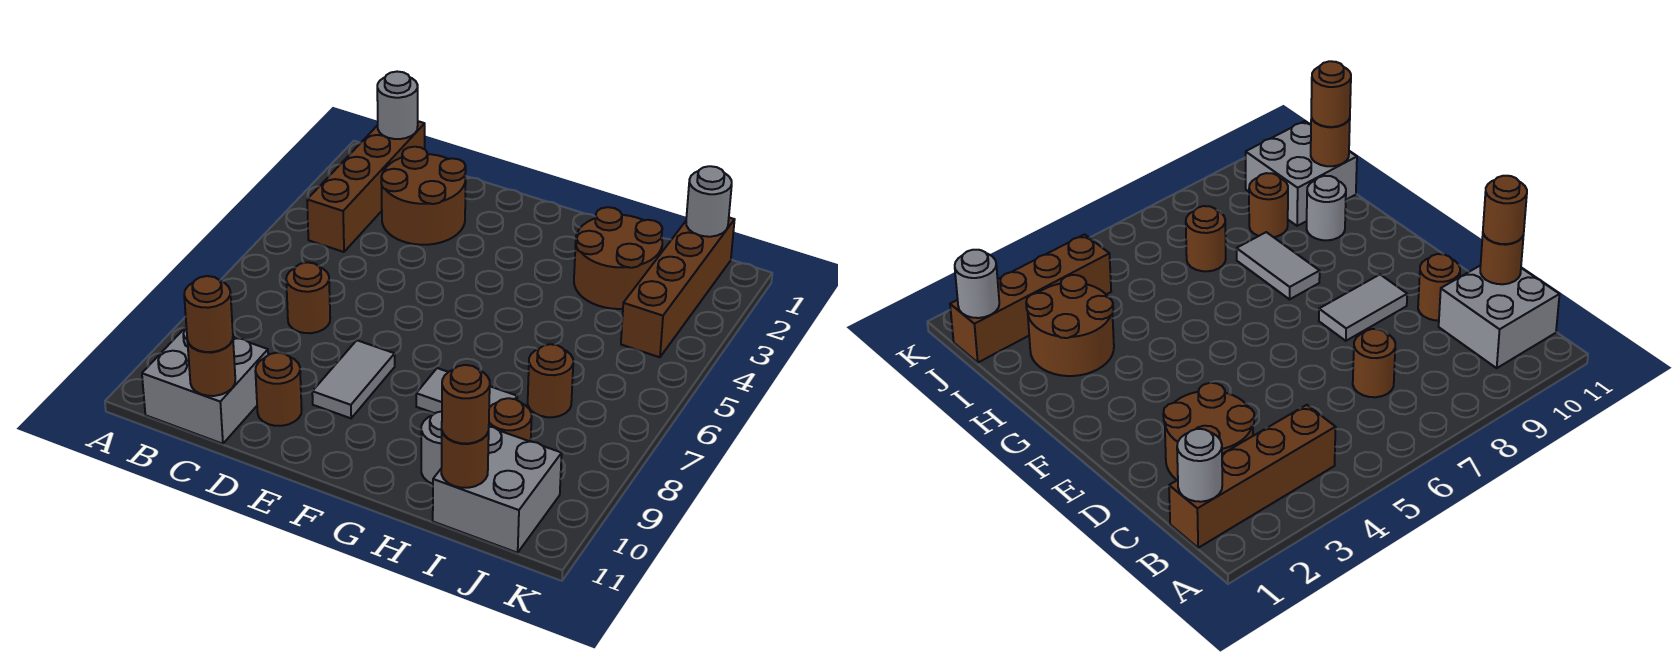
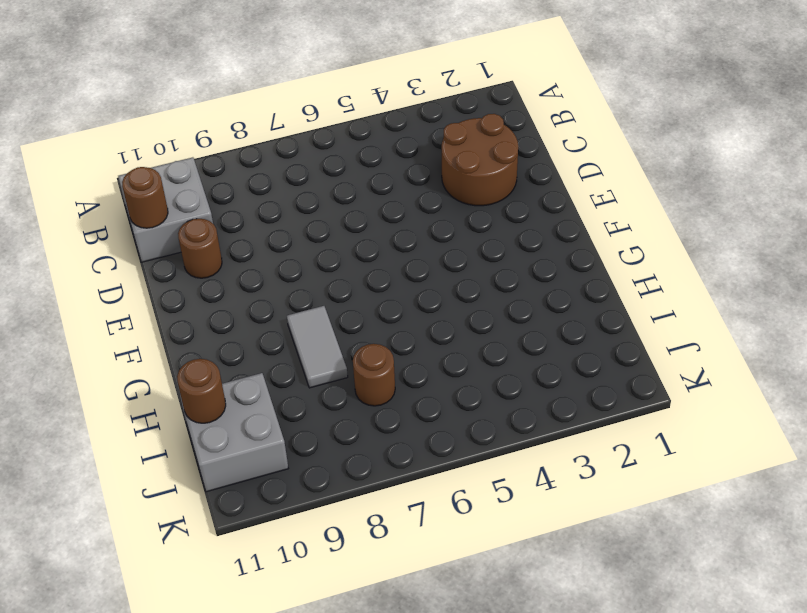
none -> brown 1x4 brick [307,121,425,252]
none -> brown 1x1 round brick [286,262,330,333]
none -> grey 1x2 tile [312,340,395,418]

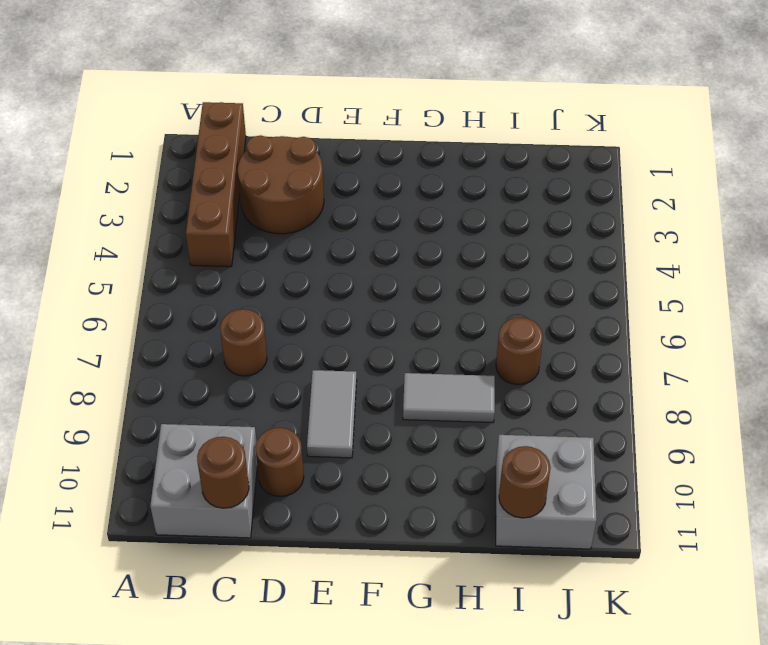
none -> brown 2x2 round brick [574,207,662,309]
none -> grey 1x1 round brick [421,411,442,484]
none -> brown 1x1 round brick [489,398,532,442]

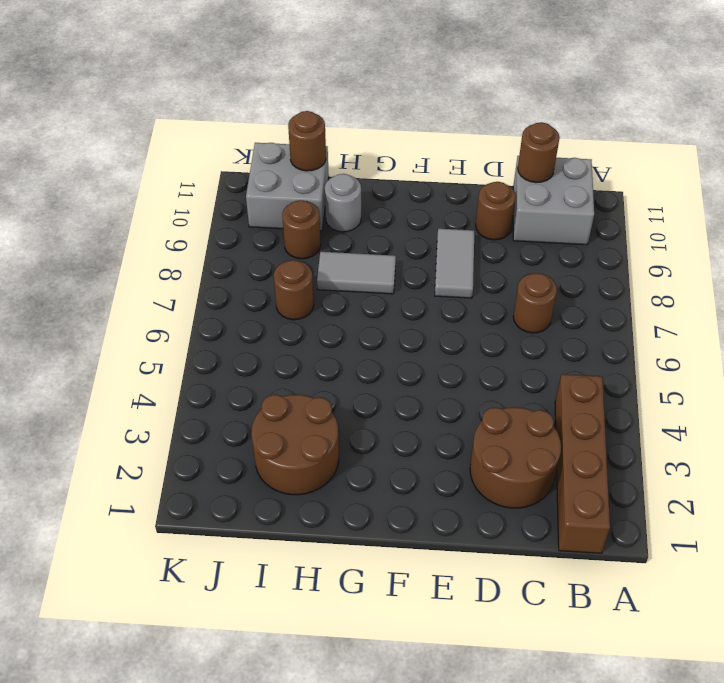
none -> brown 1x4 brick [621,218,735,357]
none -> grey 1x1 round brick [377,72,418,139]
none -> grey 1x1 round brick [686,166,732,237]

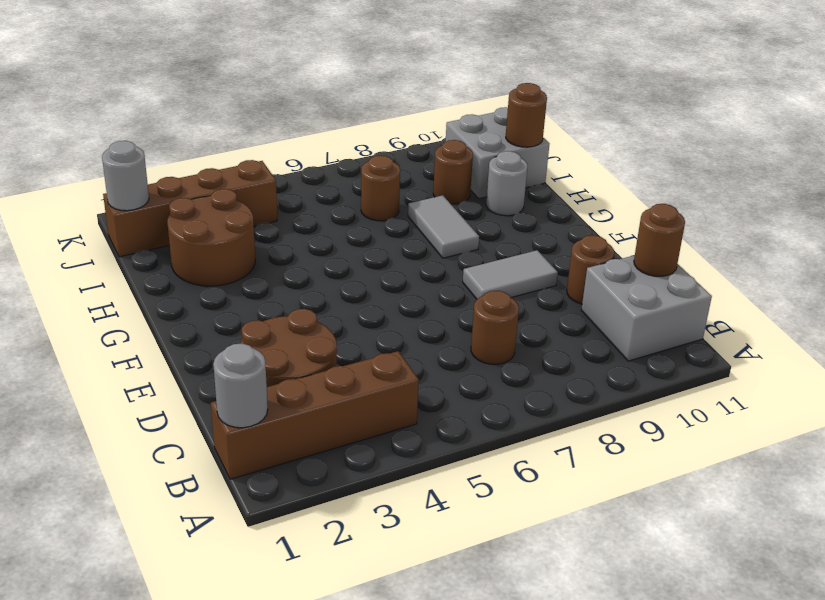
none -> brown 1x1 round brick [184,276,233,352]
none -> brown 1x1 round brick [442,365,490,444]

